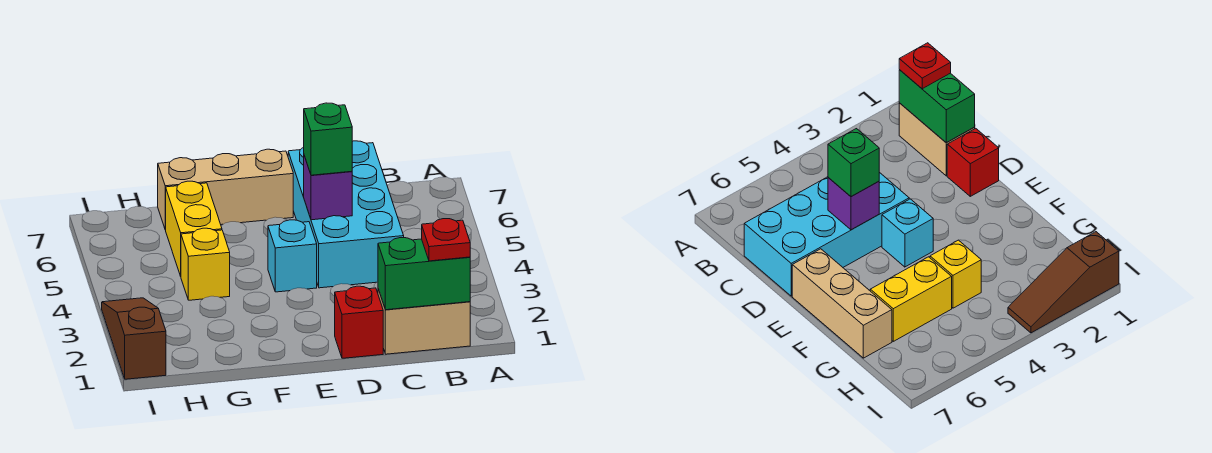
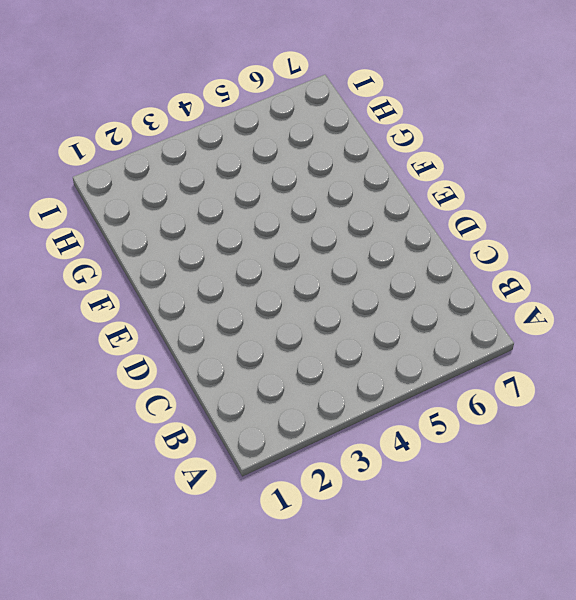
none -> tan 1x2 brick [378,289,470,354]
none -> cyan 2x4 brick [288,141,404,288]
none -> red 1x1 brick [335,286,383,358]

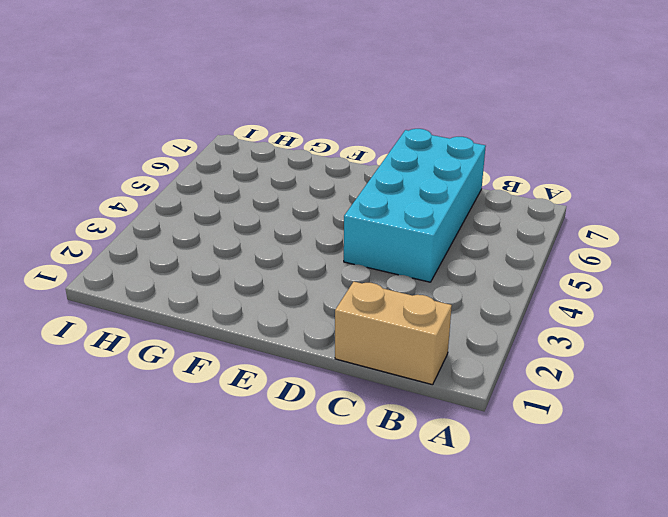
none -> red 1x1 brick [335,286,383,358]
none -> cyan 1x1 brick [268,220,317,292]
none -> tan 1x3 brick [158,149,293,230]

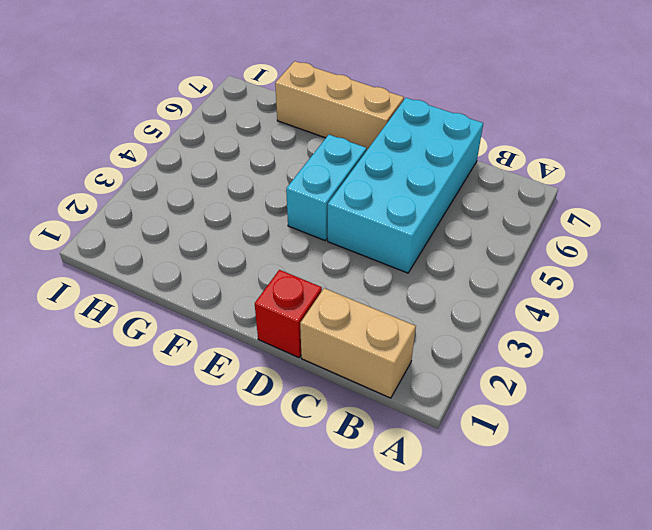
cyan 1x2 brick [286,135,366,241] -> cyan 1x1 brick [268,220,317,292]
none -> yellow 1x1 brick [181,228,230,300]
none -> yellow 1x2 brick [166,181,222,276]
none -> brown 1x3 slope [102,298,166,379]

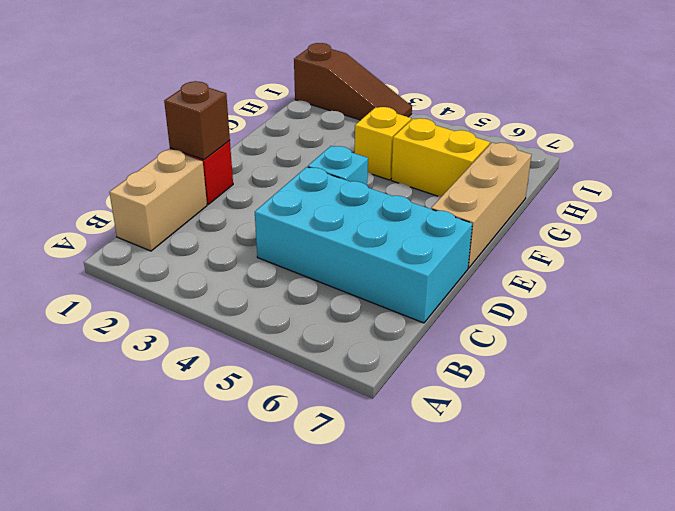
brown 1x1 brick [164,81,230,160] -> none
none -> green 1x2 brick [378,238,470,310]
none -> purple 1x1 brick [304,156,352,220]
none -> red 1x1 plate [422,219,470,261]

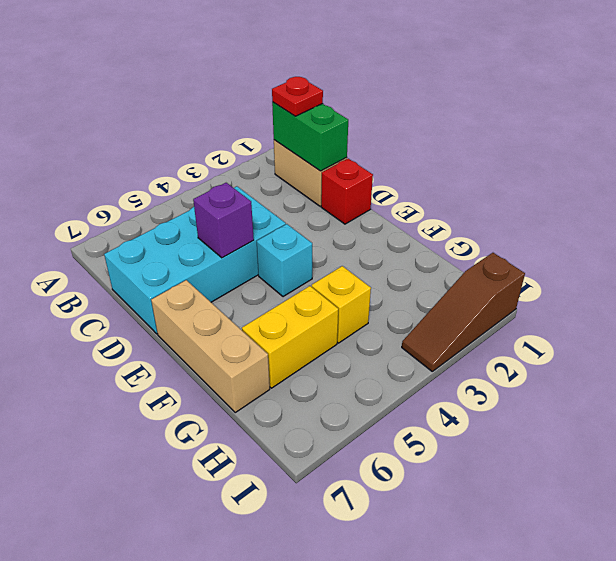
none -> green 1x1 brick [304,103,352,175]

